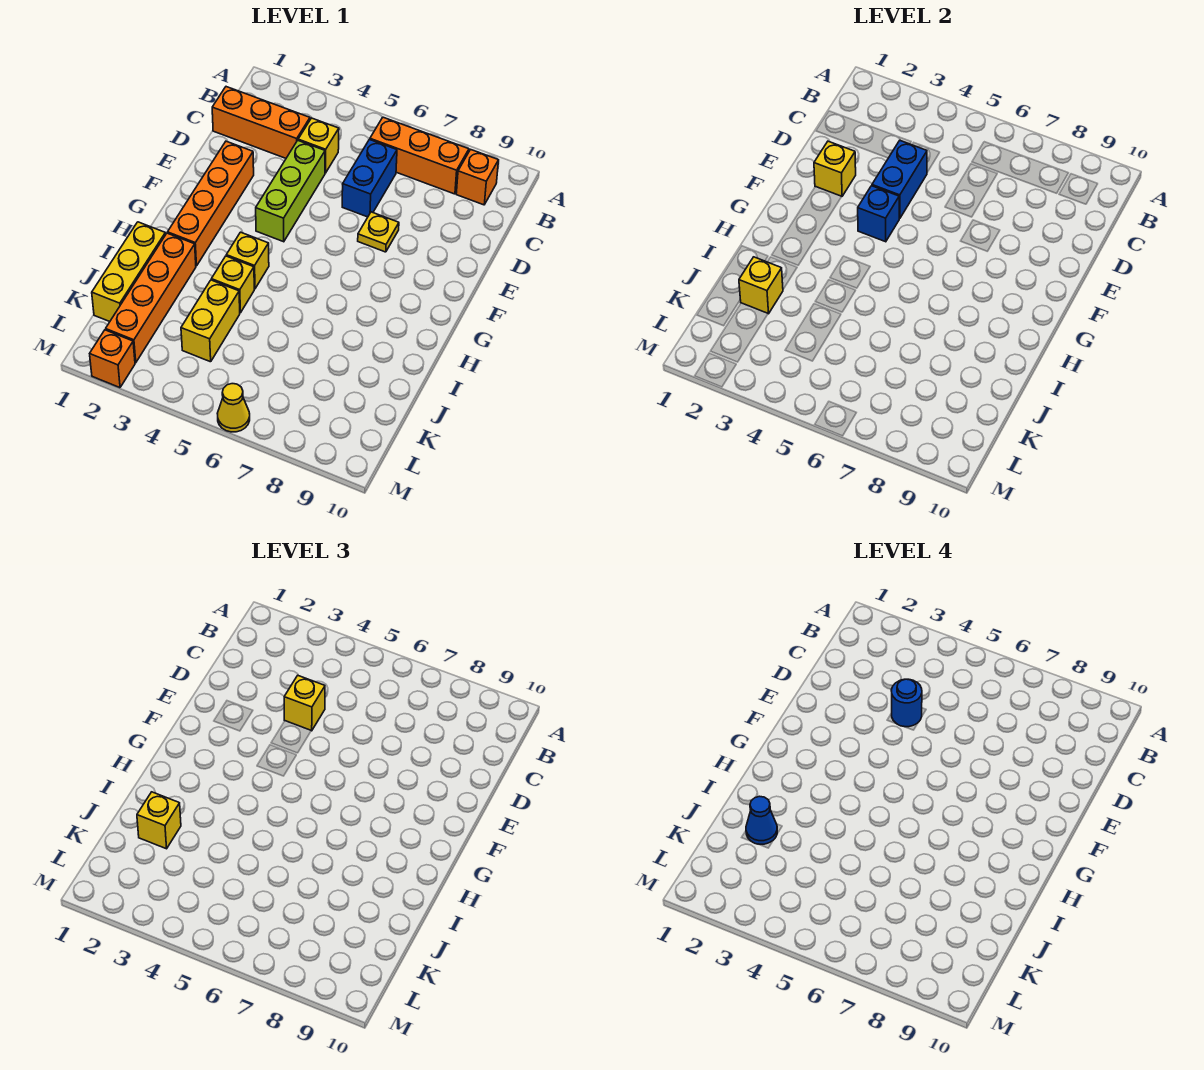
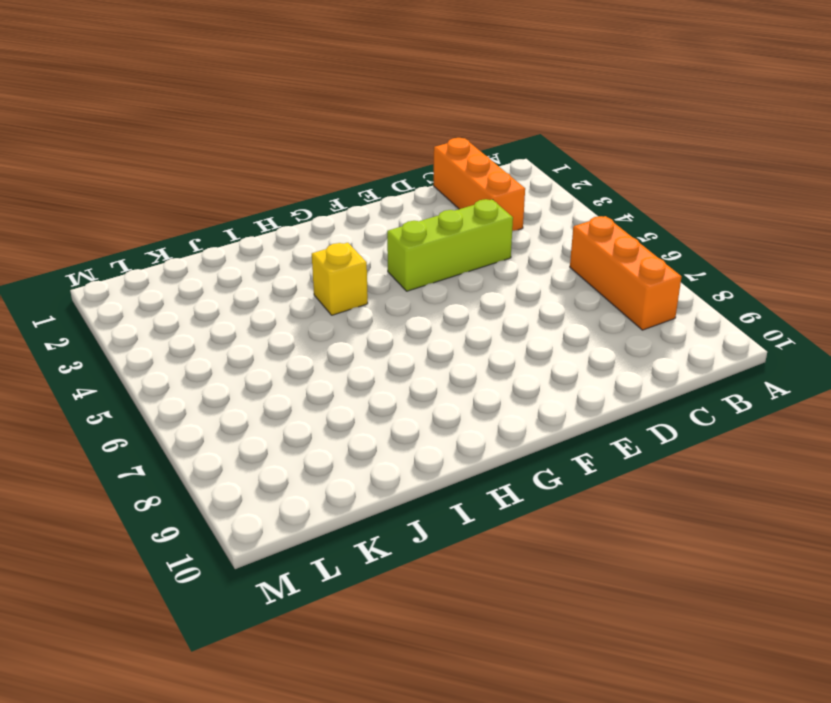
none -> orange 1x1 brick [456,149,499,205]
none -> yellow 1x1 brick [298,118,339,173]
none -> blue 1x2 brick [342,140,397,217]

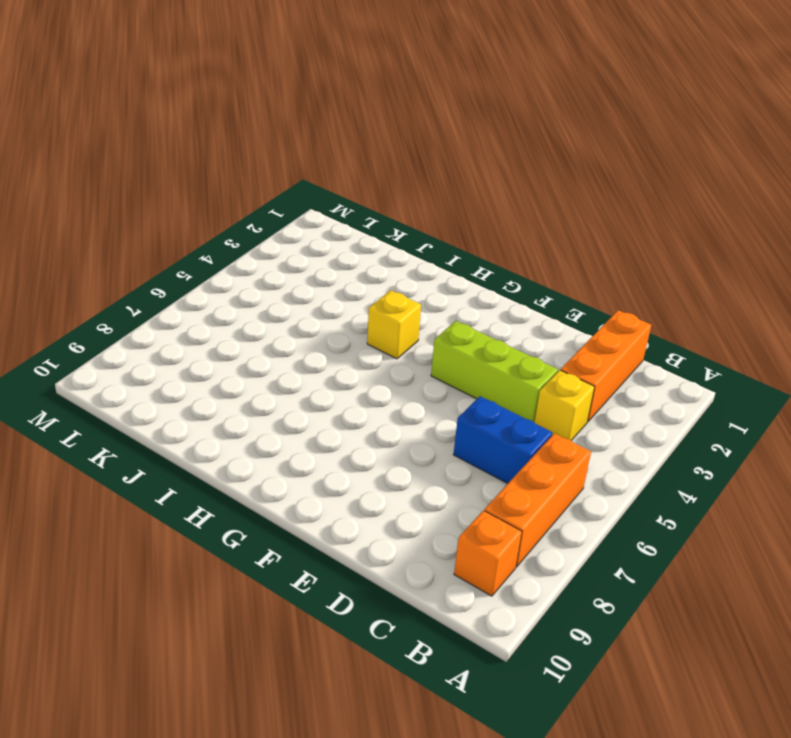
none -> orange 1x4 brick [168,141,254,266]
none -> yellow 1x1 plate [358,212,399,252]
none -> yellow 1x3 brick [92,222,166,322]

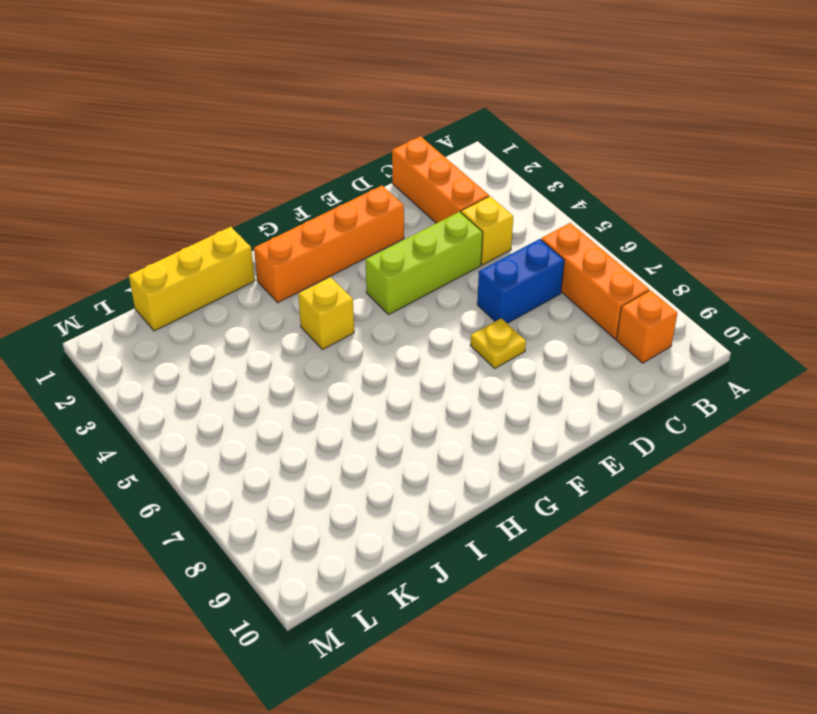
none -> orange 1x4 brick [106,233,196,363]
none -> yellow 1x1 brick [211,256,254,313]
none -> yellow 1x2 brick [181,280,240,362]

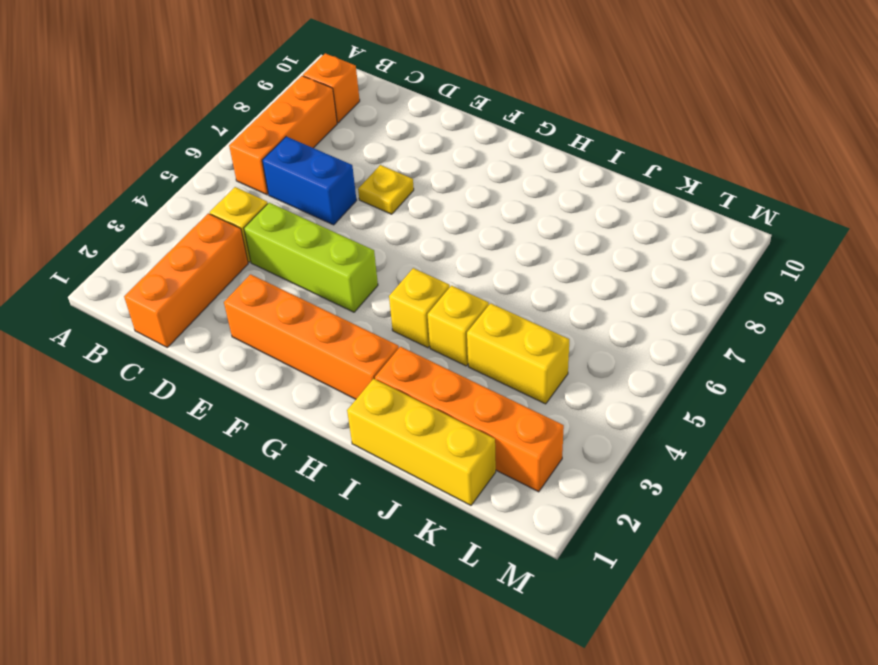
none -> orange 1x1 brick [90,330,135,388]
none -> yellow 1x1 cone [217,384,250,432]
none -> blue 1x2 brick [872,141,927,219]

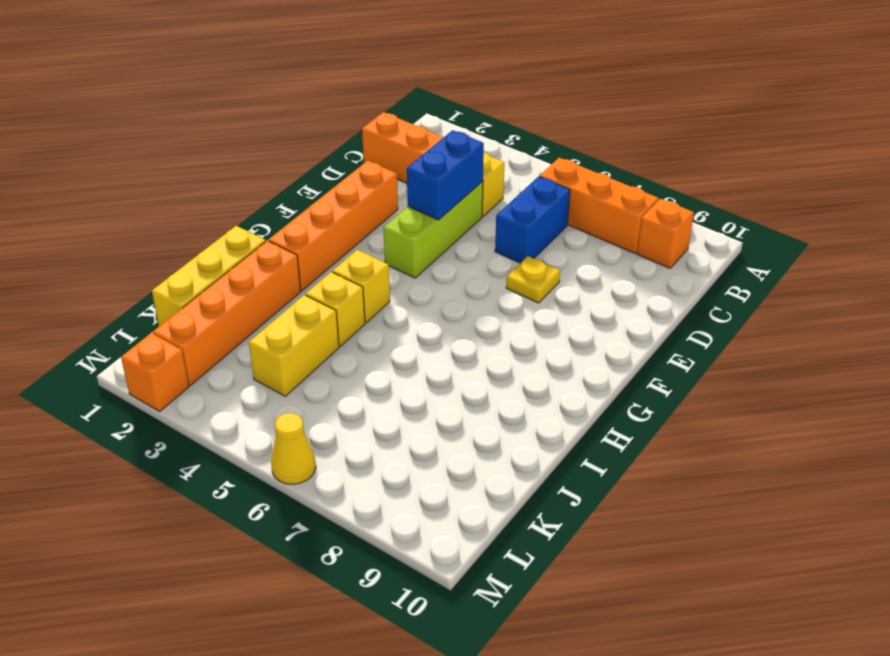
none -> yellow 1x1 brick [814,141,856,197]
none -> blue 1x1 brick [858,186,899,242]
none -> yellow 1x1 brick [739,257,783,314]

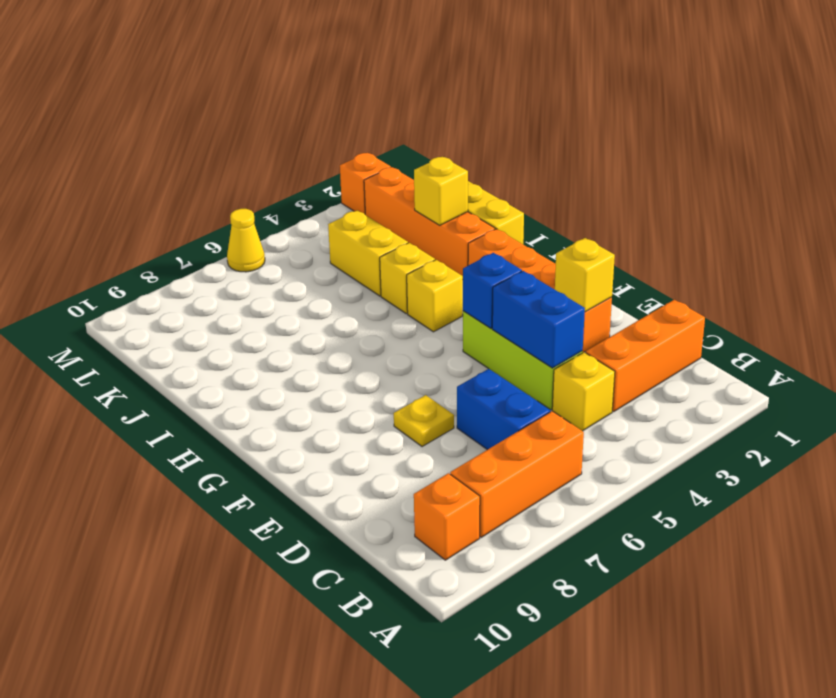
none -> yellow 1x1 brick [284,676,325,731]
none -> yellow 1x1 brick [137,792,181,849]
none -> blue 1x1 round brick [891,679,922,727]

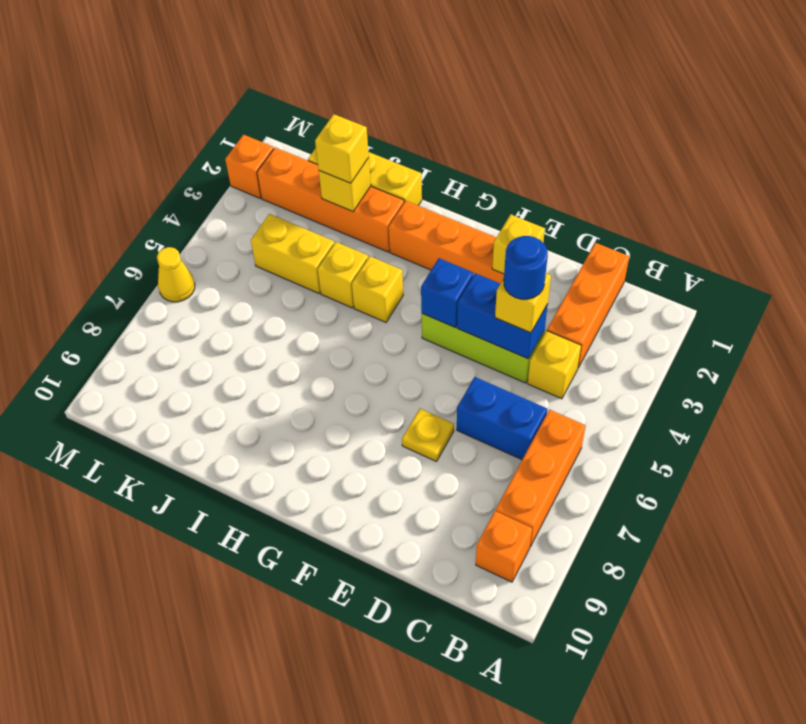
none -> blue 1x1 cone [746,796,778,844]

